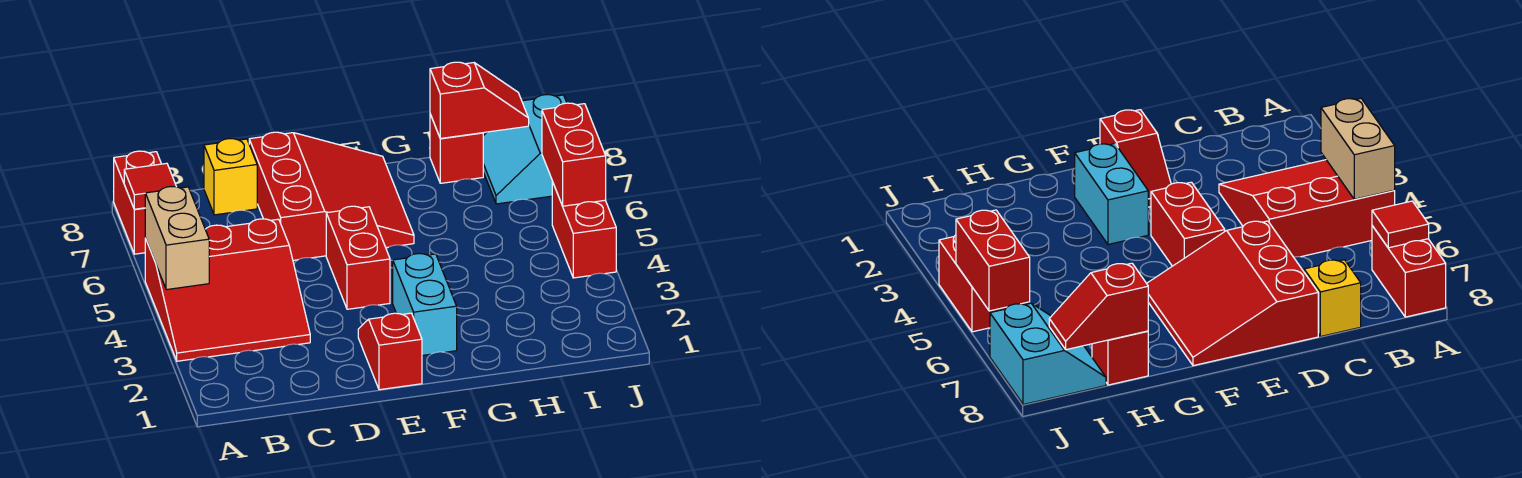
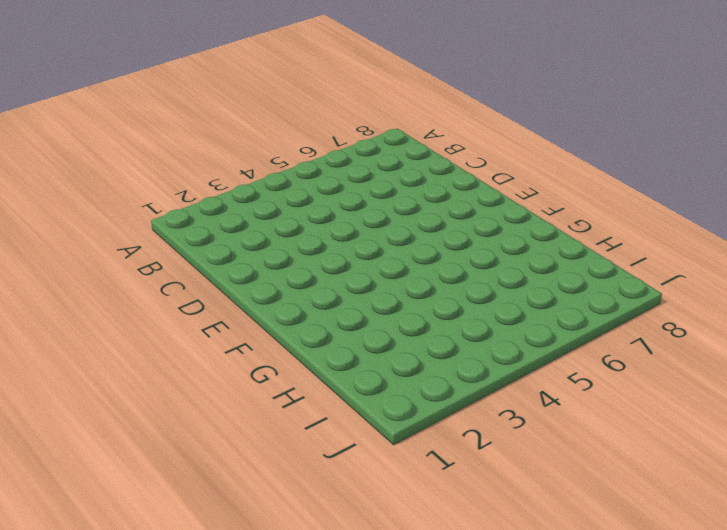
none -> red 3x3 slope [145,219,310,361]
none -> red 1x2 brick [114,151,161,254]
none -> yellow 1x1 brick [204,139,257,215]

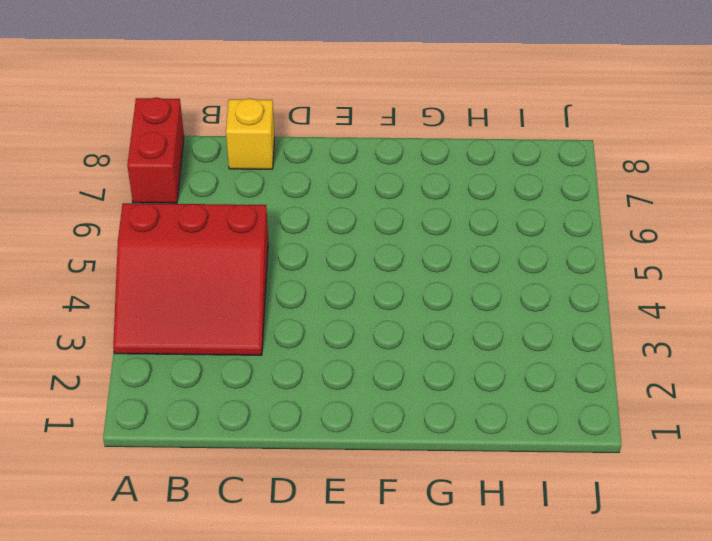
none -> red 3x3 slope [249,132,414,260]
none -> red 1x2 slope [358,313,422,390]
none -> red 1x2 brick [326,206,390,309]

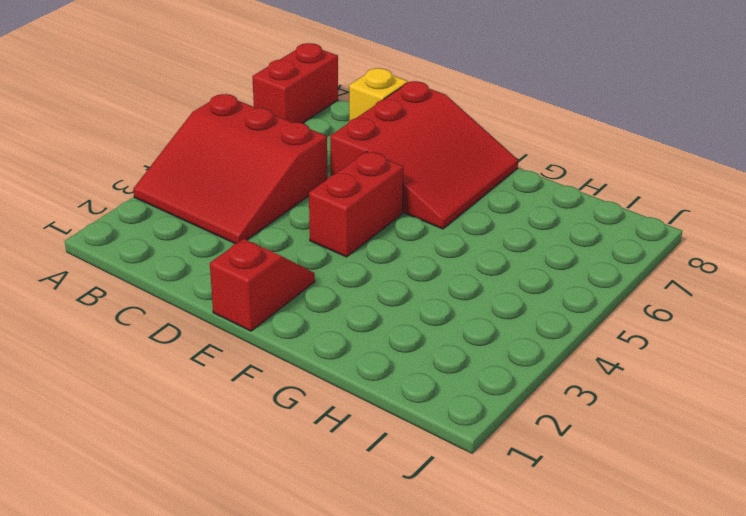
none -> cyan 1x2 brick [393,254,457,355]
none -> red 1x1 brick [430,114,483,183]
none -> cyan 2x2 slope [483,95,567,204]

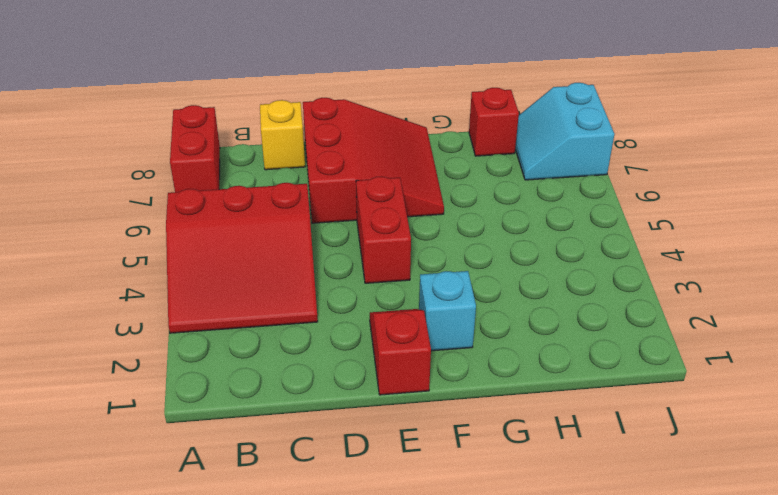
cyan 1x1 brick [419,271,476,351] -> cyan 1x2 brick [393,254,457,355]
none -> red 1x2 brick [552,182,616,278]
none -> tan 1x2 brick [145,187,209,290]
none -> red 1x1 tile [124,163,176,209]

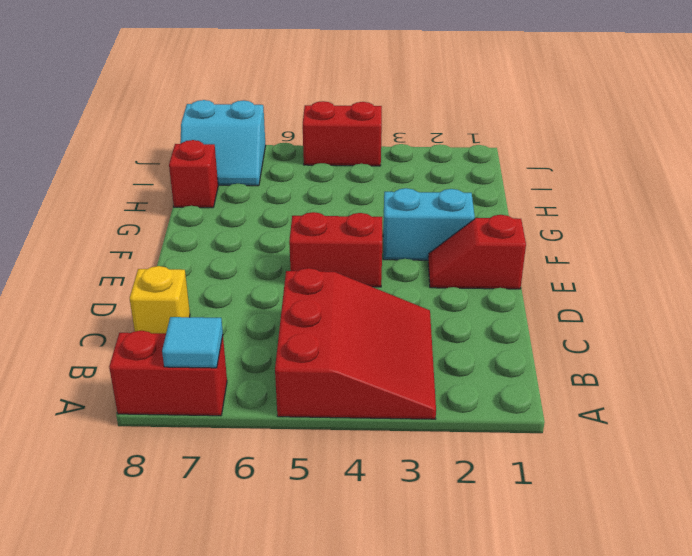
cyan 1x1 tile [162,317,223,368] -> red 1x1 tile [124,163,176,209]
none -> red 3x3 slope [249,132,414,260]
none -> tan 1x2 brick [145,187,209,290]
none -> red 1x2 slope [430,62,529,138]

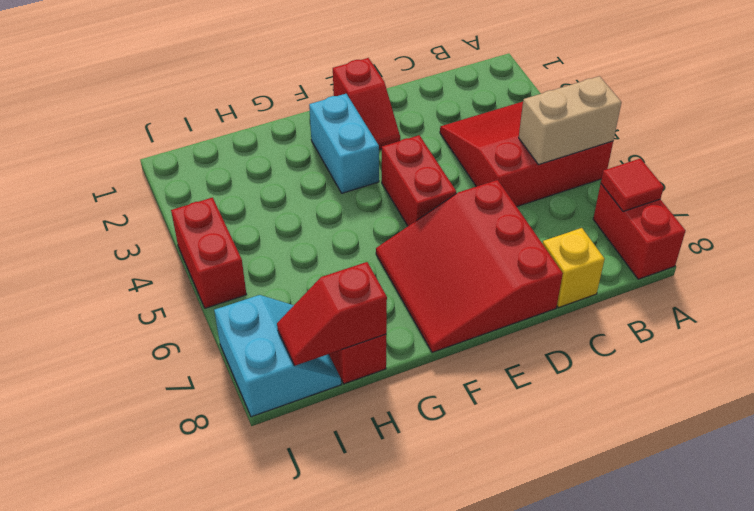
tan 1x2 brick [519,76,621,165] -> tan 1x2 brick turned to [145,187,209,290]
none -> red 1x2 brick [542,103,606,206]

